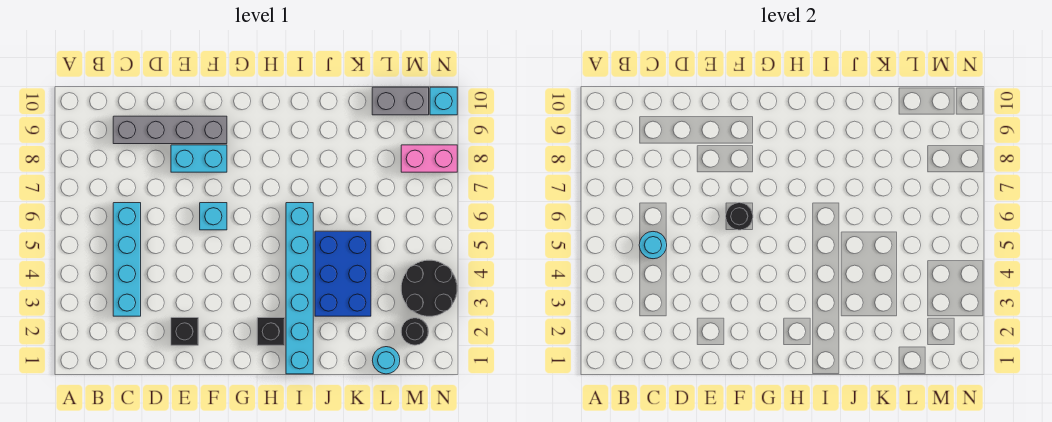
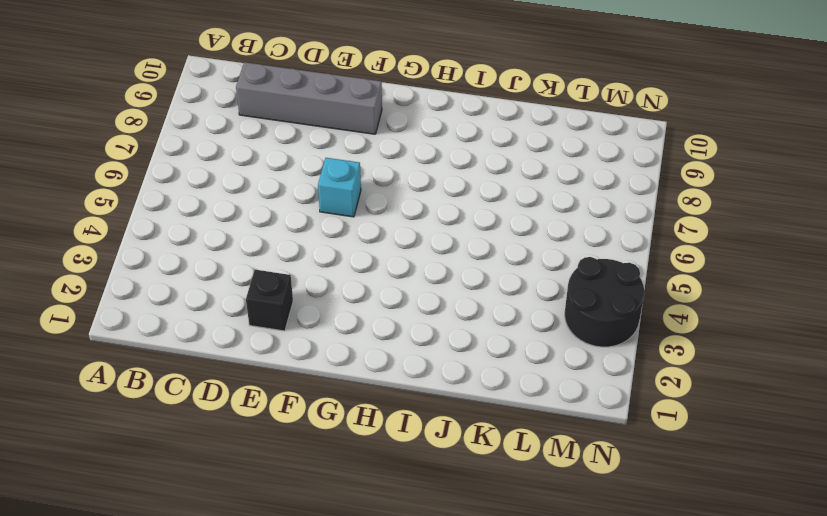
none -> cyan 1x4 brick [113,203,141,316]
none -> cyan 1x2 brick [171,145,227,172]
none -> black 1x1 brick [257,318,285,345]

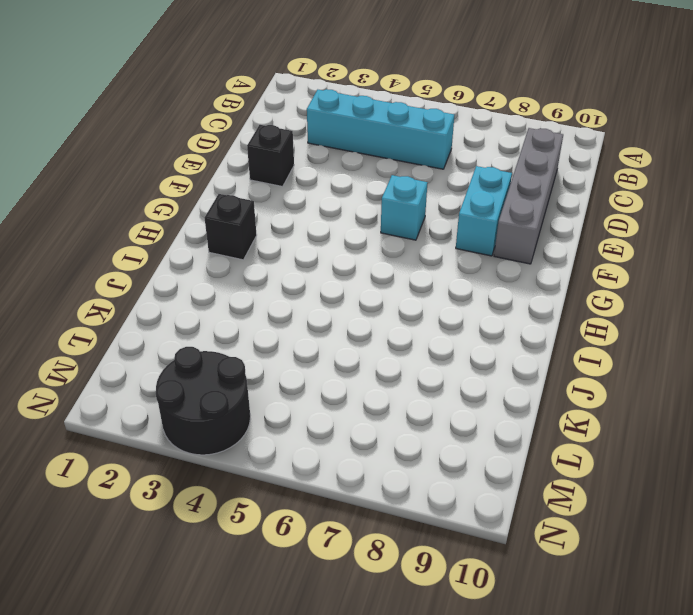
none -> cyan 1x6 brick [286,203,313,374]
none -> blue 2x3 brick [315,231,371,316]
none -> cyan 1x1 round brick [372,347,400,374]

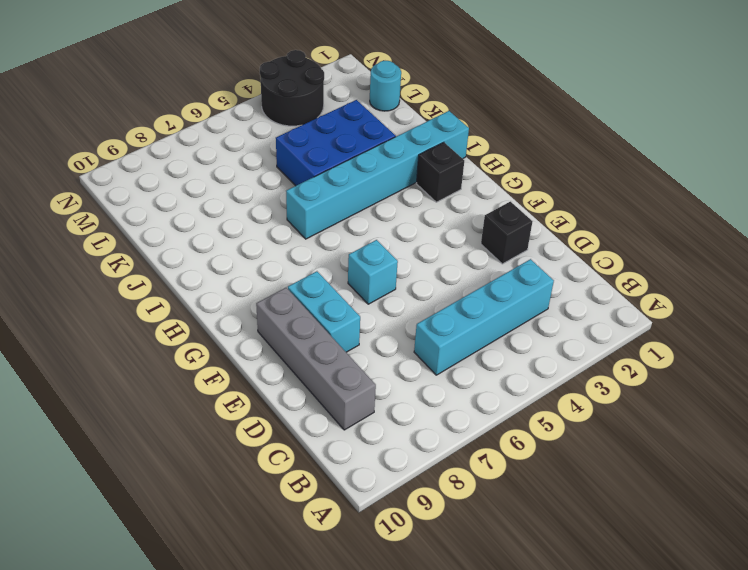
none -> grey 1x2 brick [372,87,429,115]
none -> black 1x1 round brick [401,318,429,345]
none -> pink 1x2 brick [401,145,457,172]

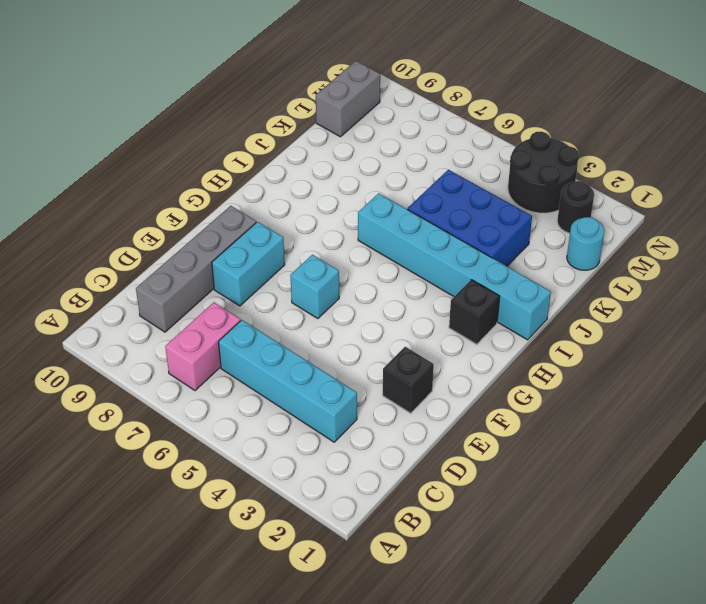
pink 1x2 brick [165,302,241,391] -> pink 1x2 brick moved to [401,145,457,172]
none -> cyan 1x1 brick [430,87,457,115]
none -> cyan 1x1 round brick [639,232,667,259]
none -> black 1x1 round brick [726,203,753,230]

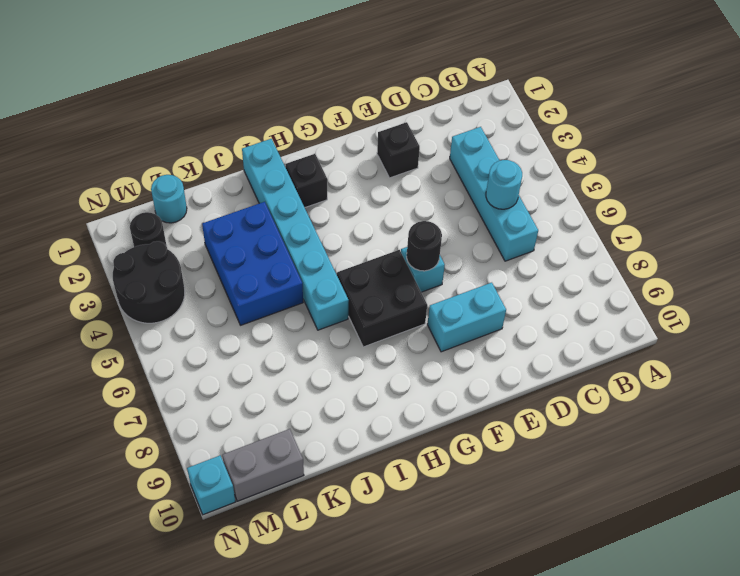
black 2x2 brick [337,250,427,347] -> none
none -> grey 1x4 brick [113,116,227,144]
none -> pink 1x2 brick [401,145,457,172]

